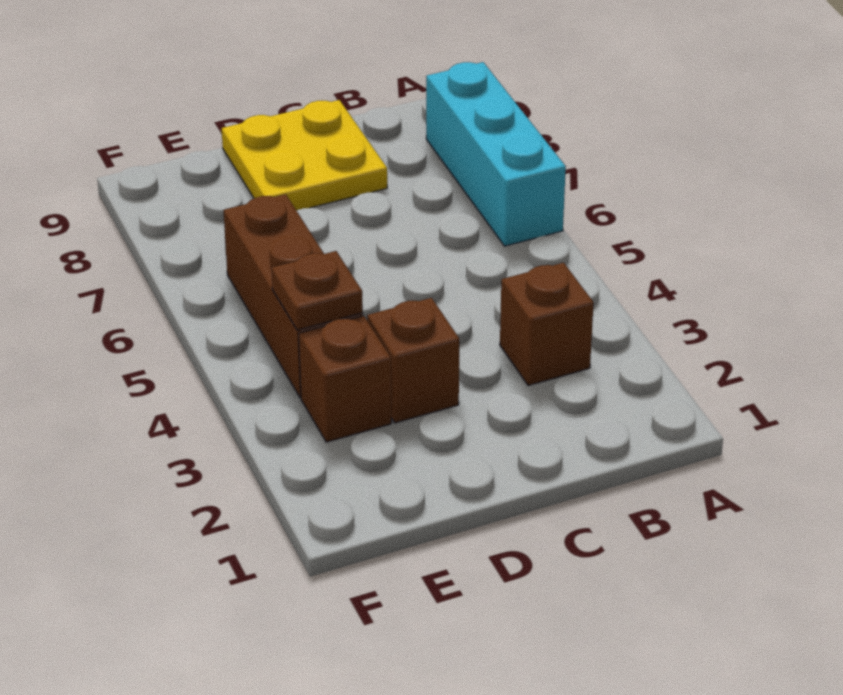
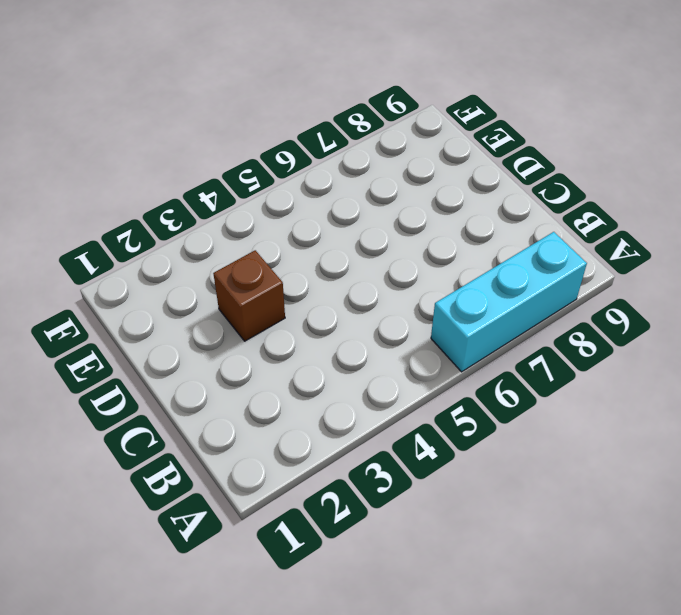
none -> brown 1x1 brick [500,263,594,386]
none -> yellow 2x2 plate [222,100,387,211]

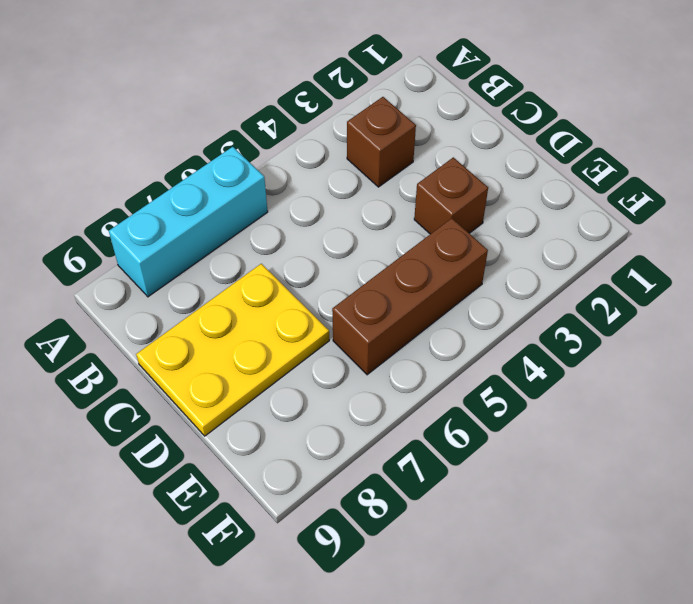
yellow 2x3 plate [136,264,329,436] -> yellow 2x2 plate [222,100,387,211]
none -> brown 1x1 brick [299,316,391,442]
none -> brown 1x1 plate [271,251,363,330]

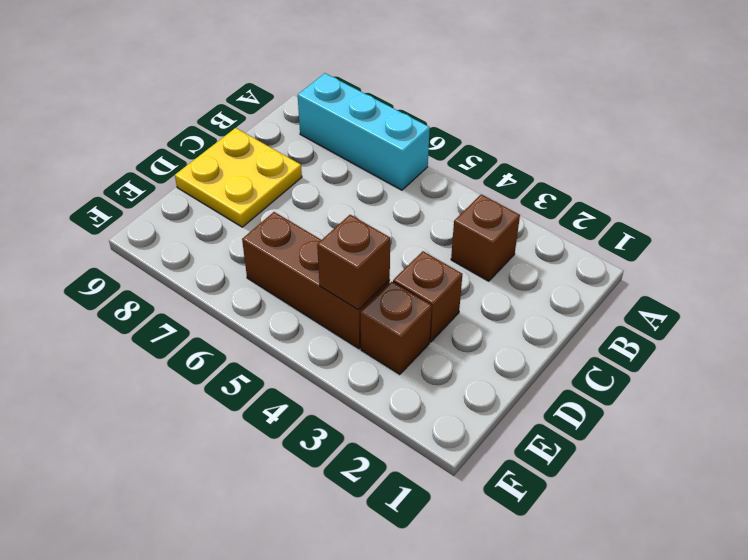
brown 1x1 brick [317,215,390,310] -> brown 1x1 plate [271,251,363,330]

